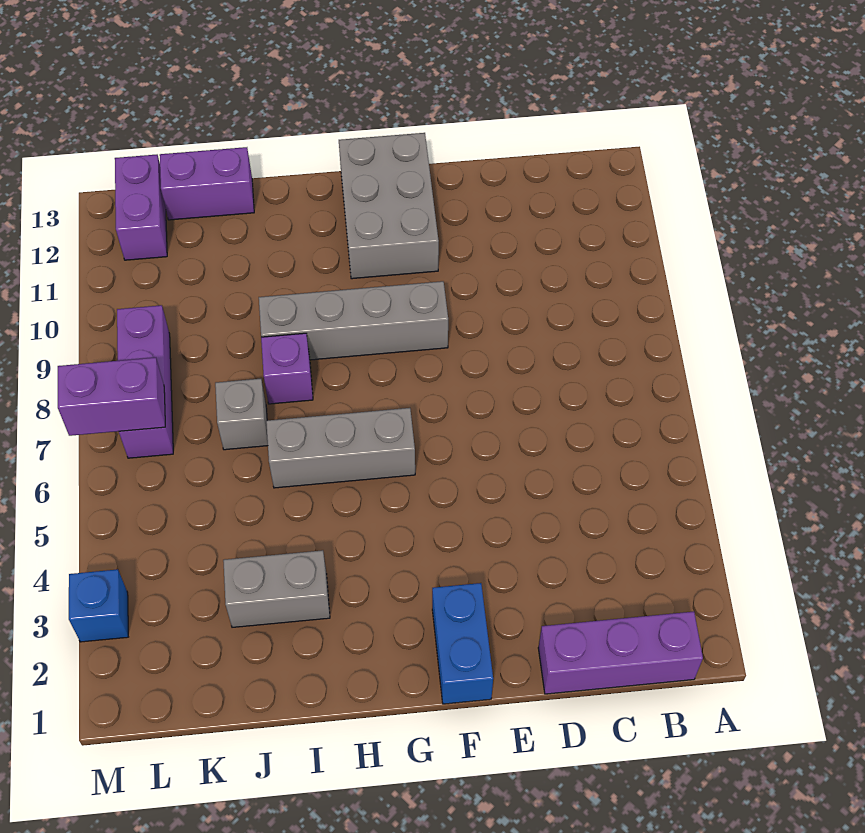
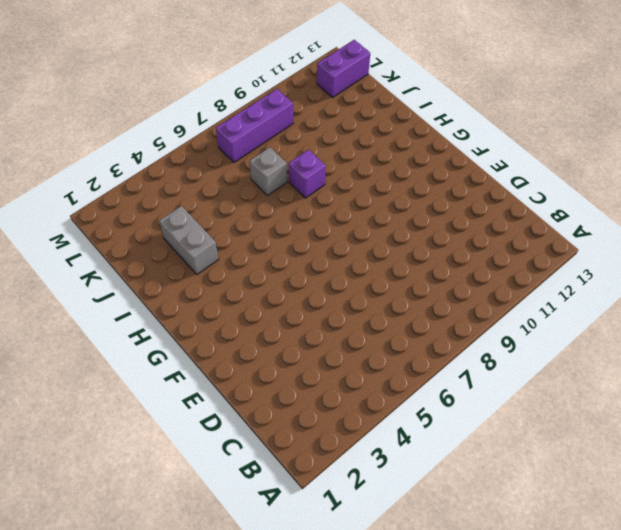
none -> purple 1x3 brick [538,612,703,694]
none -> blue 1x2 brick [432,583,493,704]
none -> grey 1x4 brick [259,281,448,360]

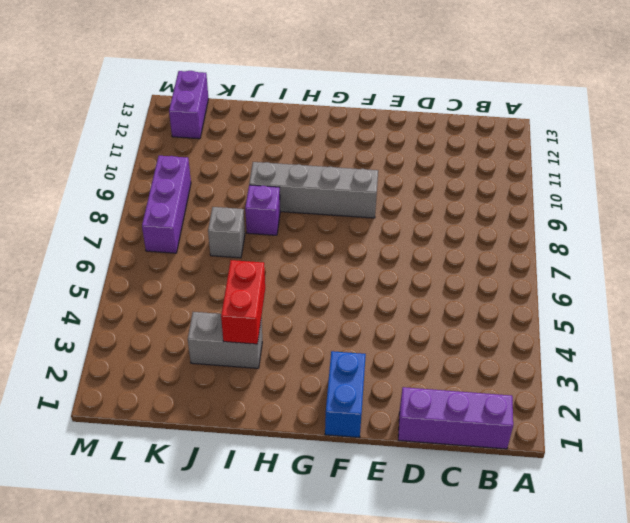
red 1x2 brick [221,260,265,344] -> none
none -> grey 2x3 brick [339,133,439,279]
none -> grey 1x3 brick [266,408,415,488]
none -> purple 1x2 brick [160,147,254,220]

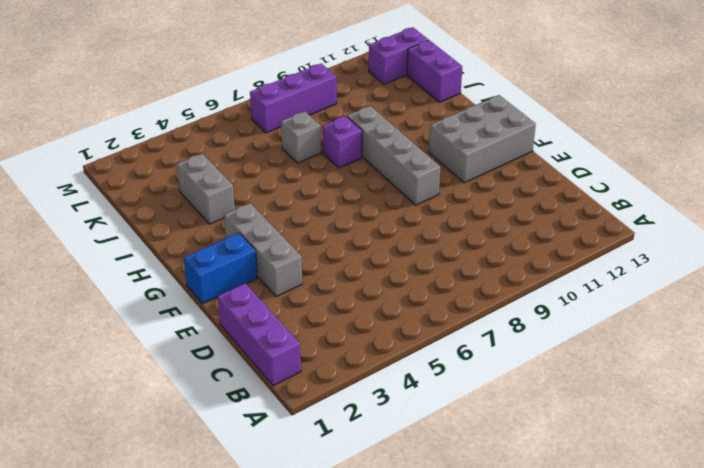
grey 1x3 brick [224,203,302,297] -> grey 1x3 brick moved to [266,408,415,488]
none -> blue 1x1 brick [69,569,128,642]
none -> purple 1x2 brick [58,357,165,436]

